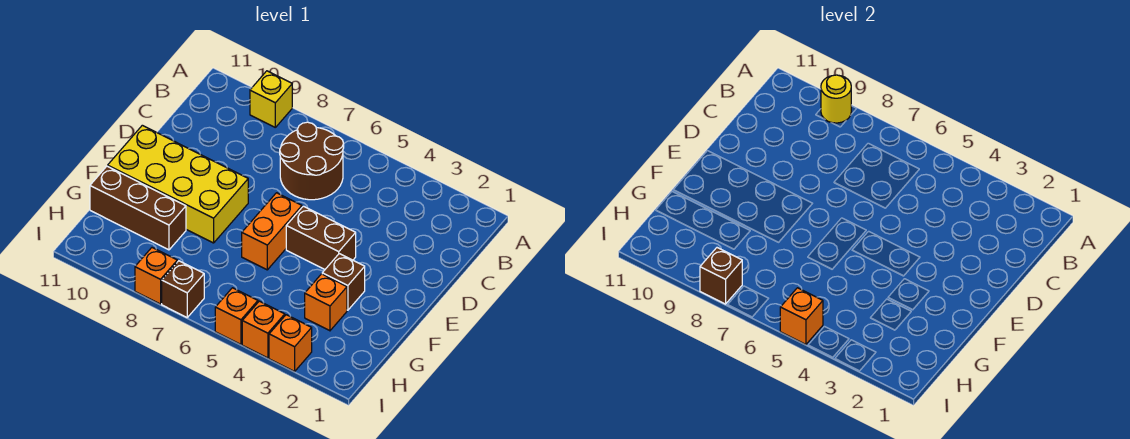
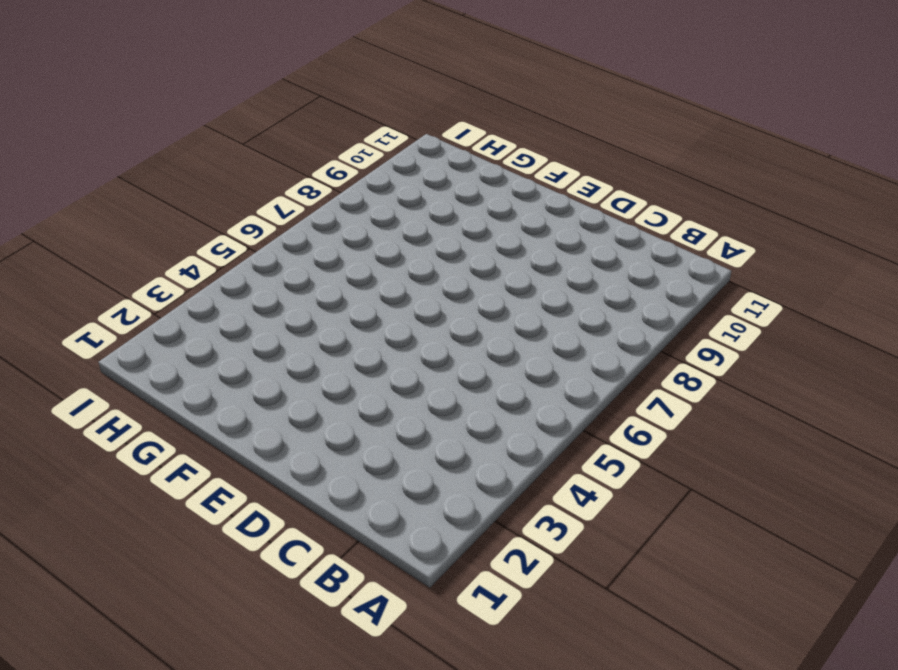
none -> yellow 1x1 brick [250,71,292,127]
none -> brown 2x2 round brick [280,122,344,200]
none -> brown 1x2 brick [286,206,356,269]

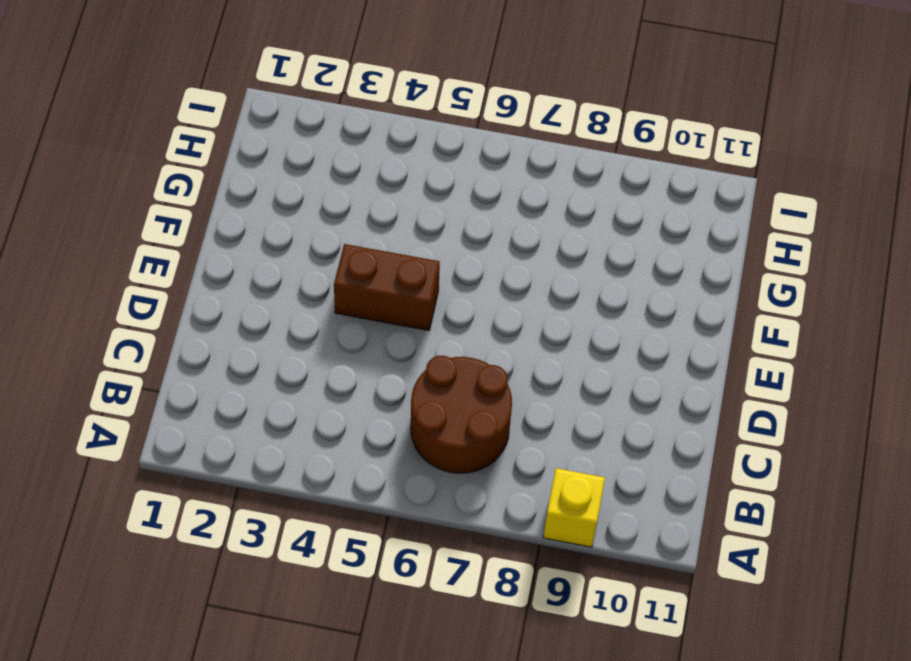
none -> orange 1x2 brick [242,193,302,270]
none -> yellow 2x4 brick [108,125,248,243]
none -> brown 1x1 brick [322,254,365,310]

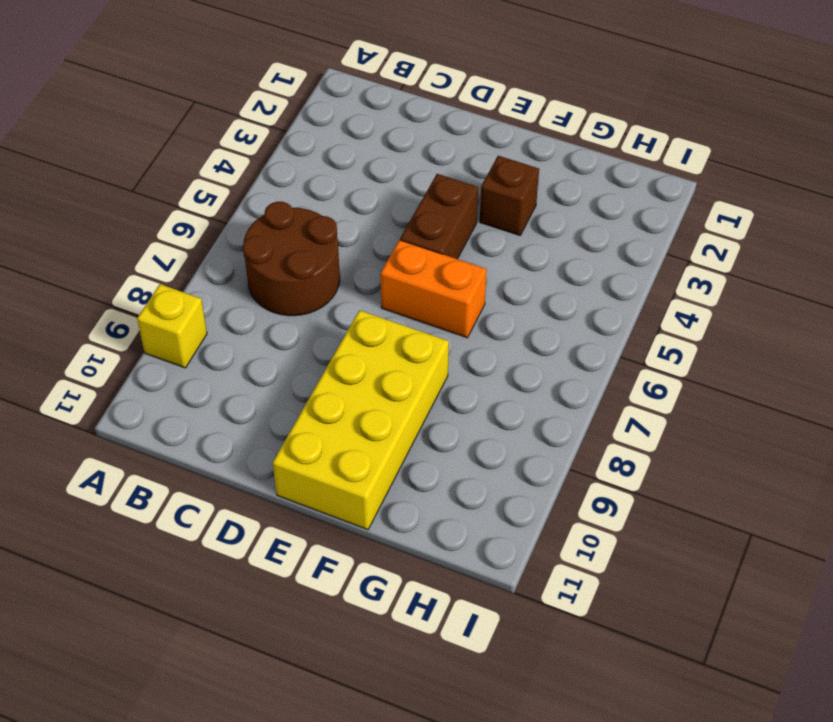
none -> orange 1x1 brick [305,274,347,331]
none -> brown 1x3 brick [90,166,186,250]
none -> orange 1x1 brick [269,315,312,371]

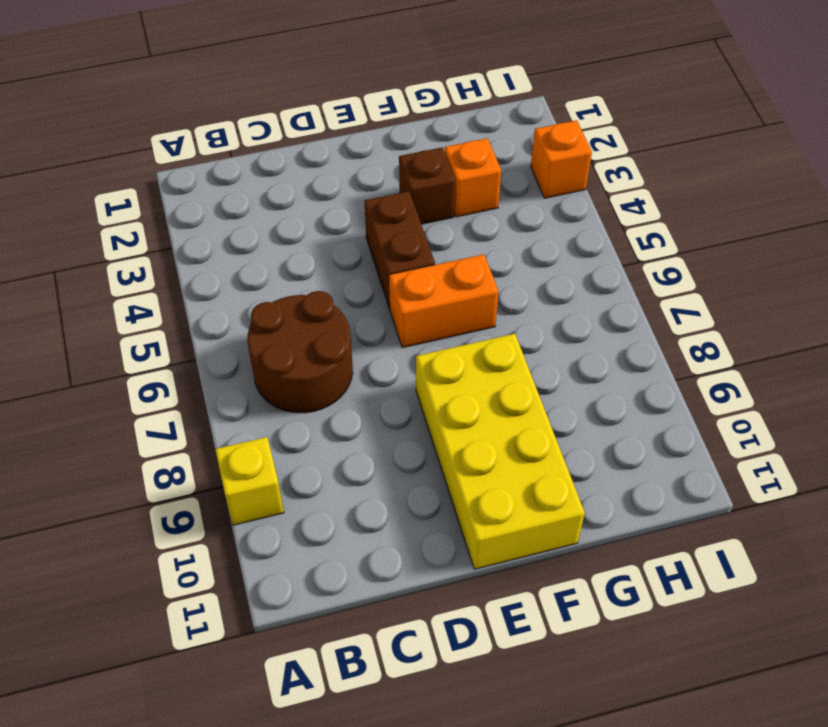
none -> brown 1x3 brick [90,166,186,250]
none -> orange 1x1 brick [242,301,285,358]
none -> orange 1x1 brick [215,288,258,344]

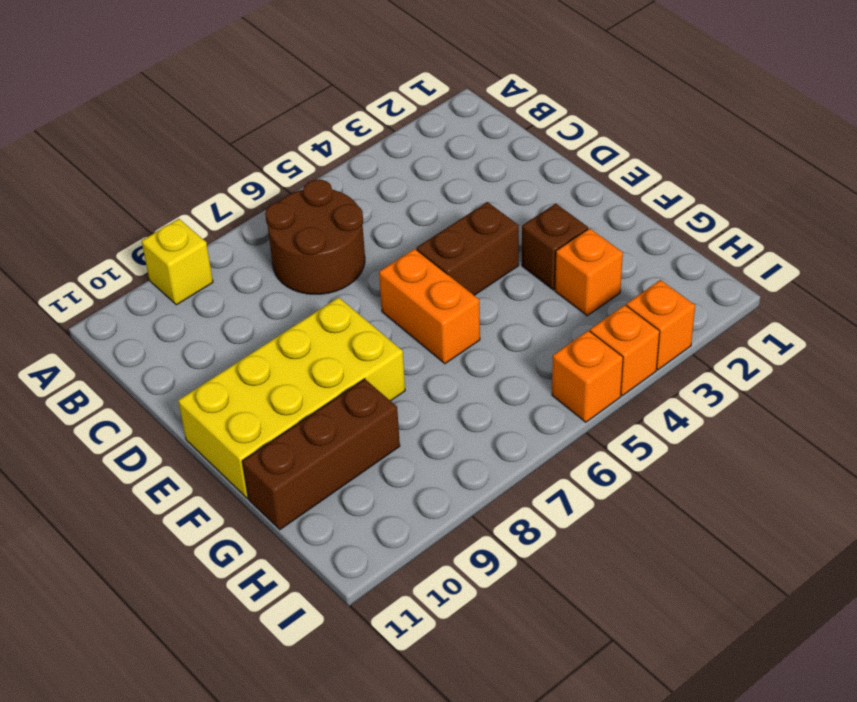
none -> brown 1x1 brick [162,261,204,317]
none -> orange 1x1 brick [135,248,177,304]
none -> yellow 1x1 round brick [821,75,851,123]

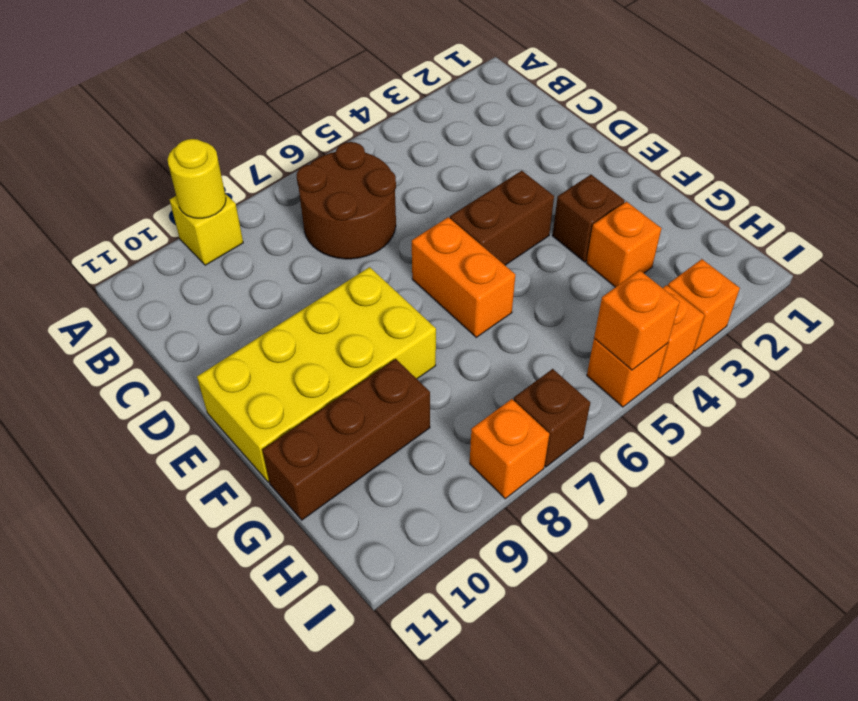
none -> brown 1x1 brick [700,248,742,304]

